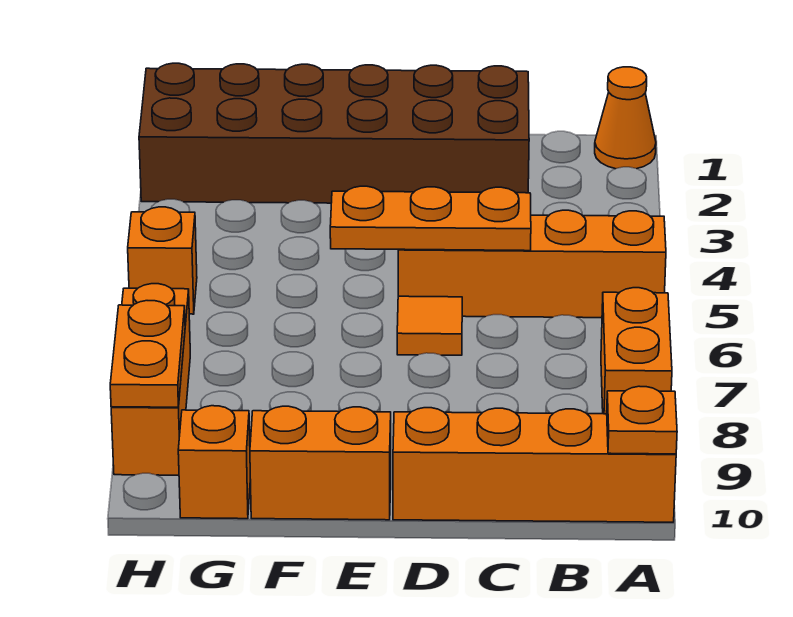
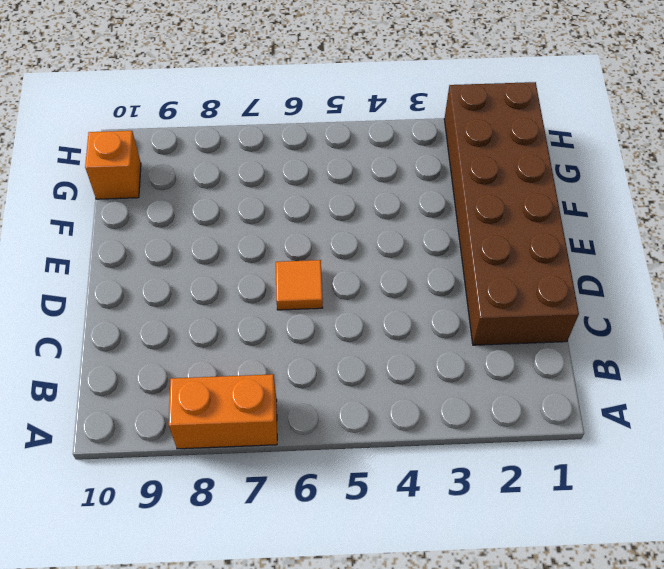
none -> orange 1x1 cone [595,67,656,169]
none -> orange 1x4 brick [398,210,666,318]
none -> orange 1x4 brick [393,408,676,522]

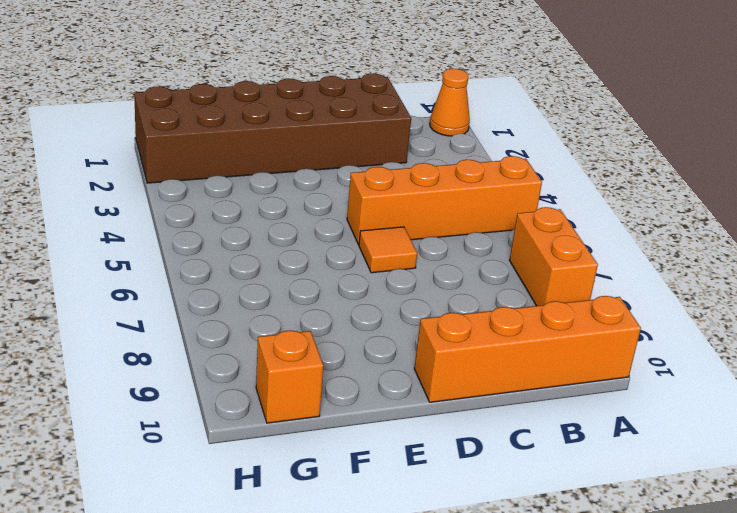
none -> orange 1x2 brick [250,406,391,520]
none -> orange 1x1 brick [128,207,197,314]
none -> orange 1x3 brick [111,284,190,475]

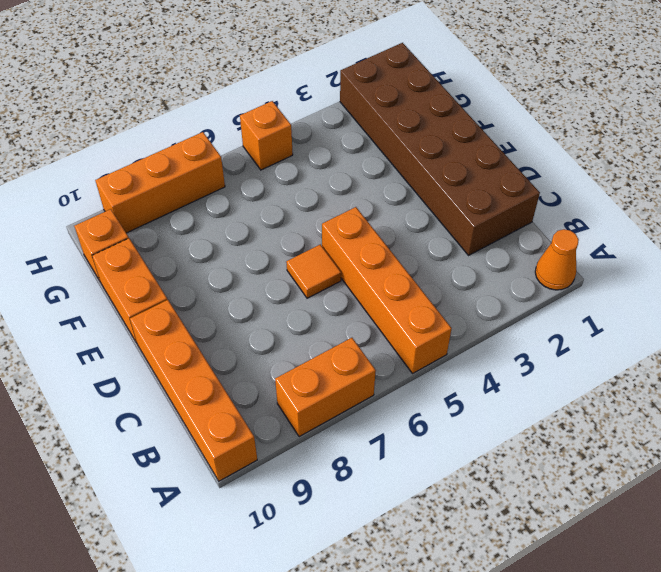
none -> orange 1x1 plate [607,386,677,454]
none -> orange 1x3 plate [330,186,531,251]
none -> orange 1x2 plate [110,301,185,407]

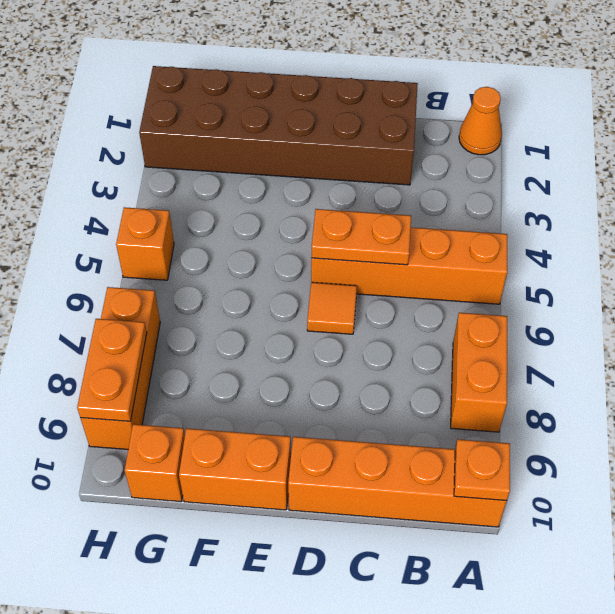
orange 1x2 plate [311,209,411,265] -> orange 1x3 plate [330,186,531,251]

